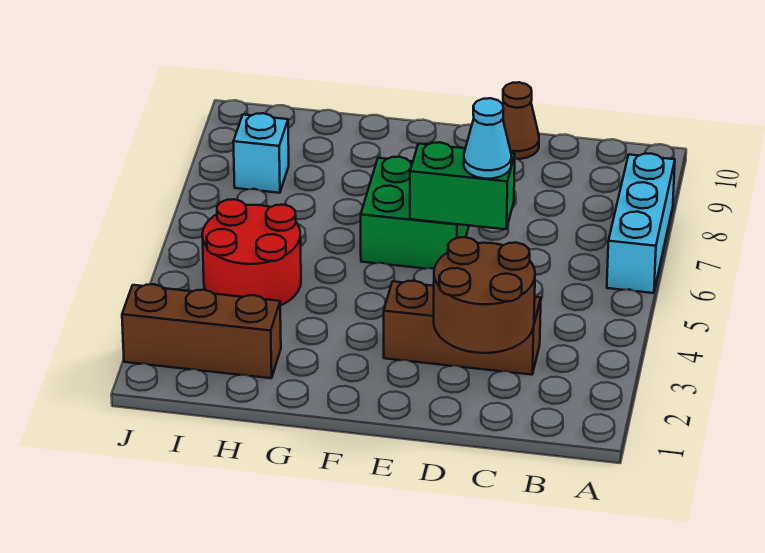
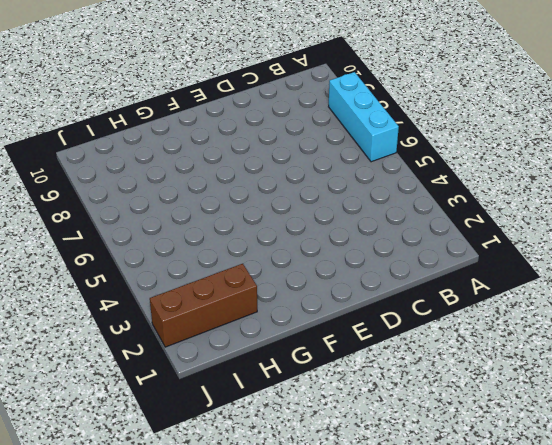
none -> brown 1x3 brick [384,281,541,375]
none -> brown 1x1 cone [503,82,539,159]

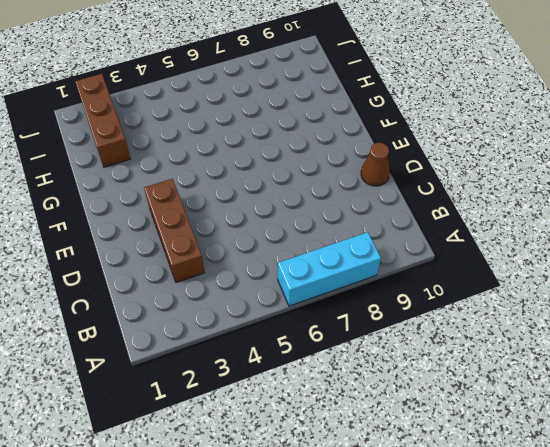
none -> green 2x2 brick [361,157,469,269]
none -> red 2x2 round brick [202,199,301,306]

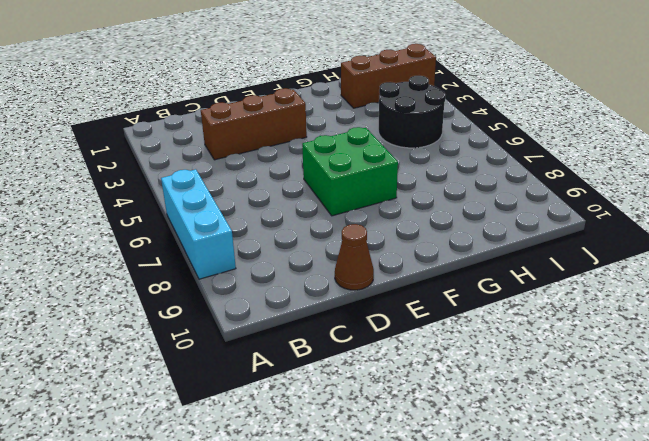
black 2x2 round brick [378,76,445,148] -> red 2x2 round brick [202,199,301,306]
none -> cyan 1x1 brick [233,113,289,193]
none -> brown 2x2 round brick [434,237,535,353]

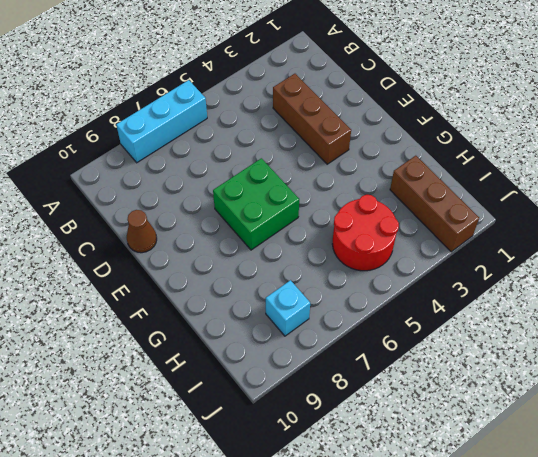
none -> brown 2x2 round brick [434,237,535,353]
none -> green 1x2 brick [410,142,515,229]

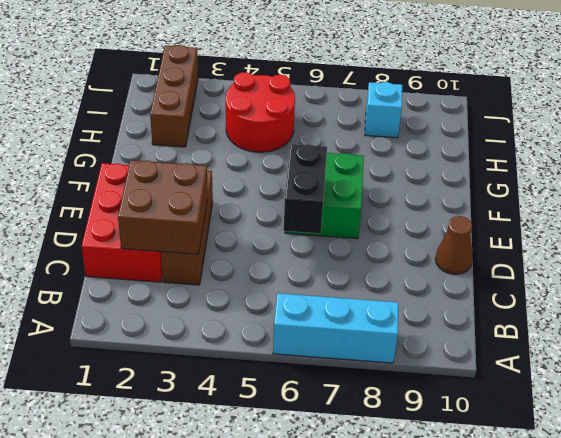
red 2x3 brick [82,163,162,282] -> none
brown 2x2 brick [118,160,208,254] -> brown 2x2 round brick [434,237,535,353]
black 1x2 brick [284,144,327,234] -> green 1x2 brick [410,142,515,229]
none -> cyan 1x1 cone [464,98,511,179]

